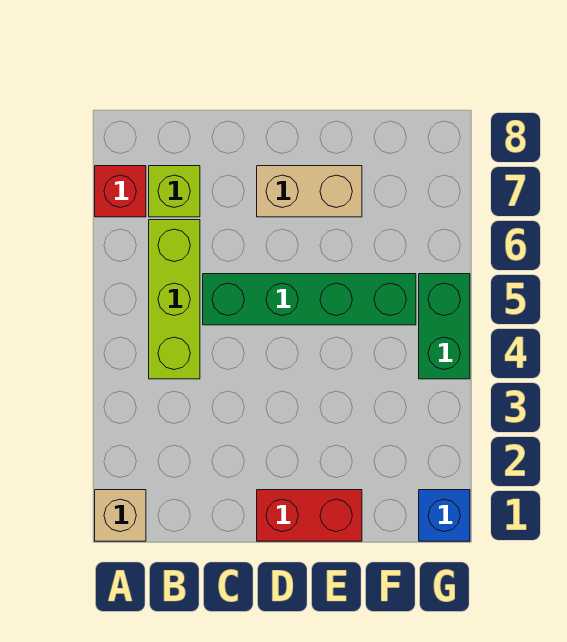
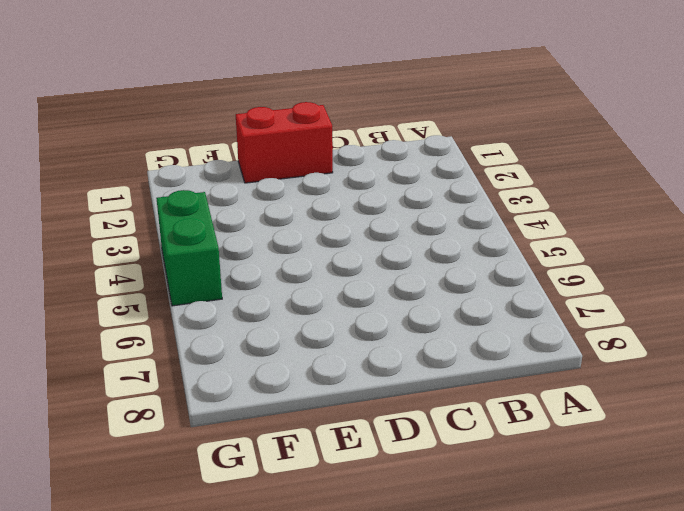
none -> tan 1x1 brick [95,490,146,541]
none -> red 1x1 brick [95,166,146,217]

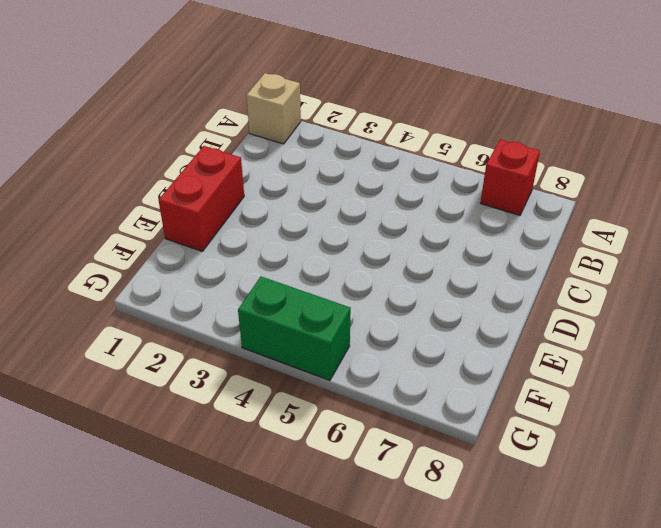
none -> lime 1x3 brick [149,220,200,379]
none -> lime 1x1 brick [149,166,200,217]

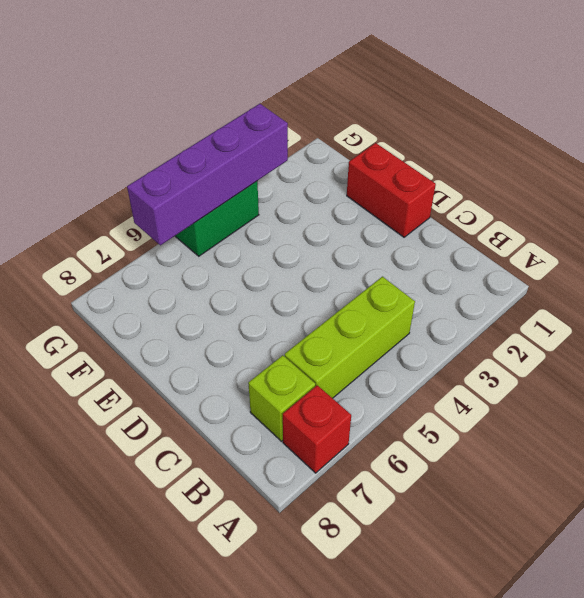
purple 1x4 brick [127,104,288,245] -> none
none -> tan 1x1 brick [95,490,146,541]
none -> green 1x4 brick [203,274,416,325]

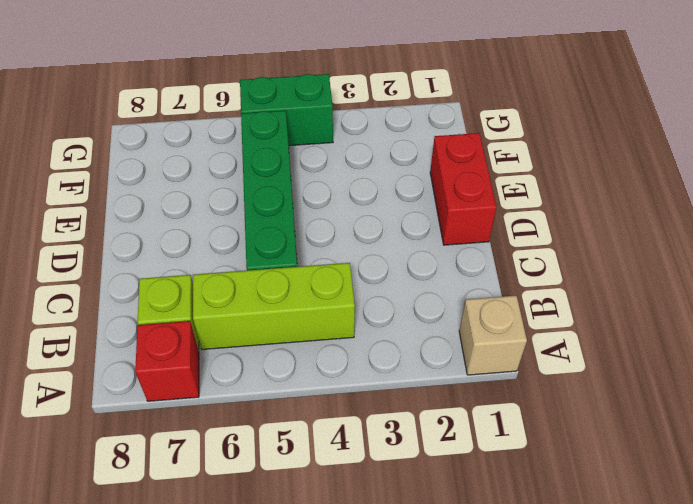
none -> tan 1x2 brick [257,166,362,217]
none -> blue 1x1 brick [419,490,470,541]

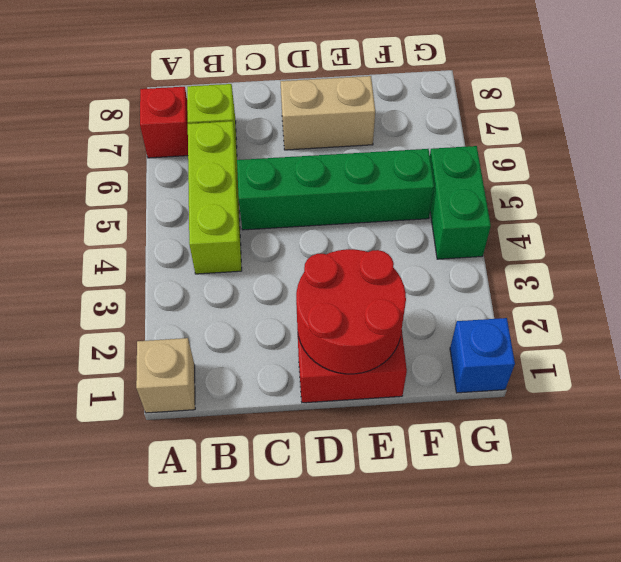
red 2x2 round brick [296,249,406,374] -> none

